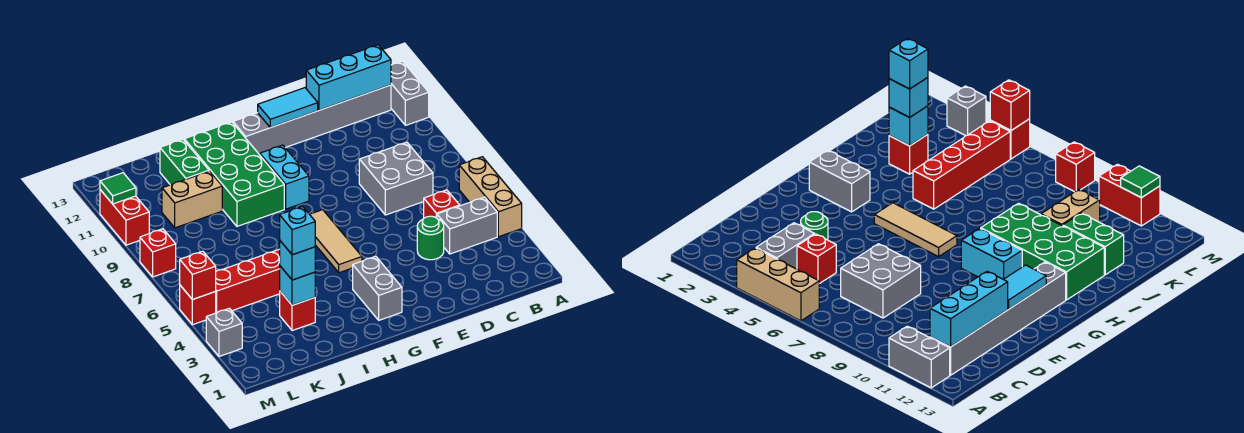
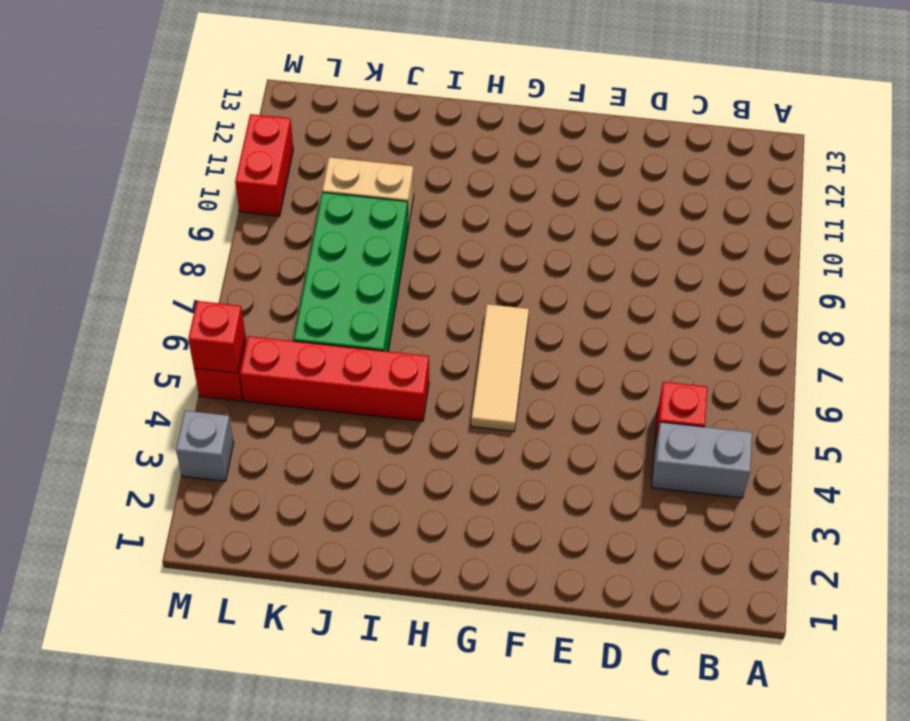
green 2x4 brick [294,192,408,351] -> green 2x4 brick moved to [184,122,284,226]
none -> tan 1x3 brick [459,157,522,237]
none -> grey 1x2 brick [391,61,429,125]
none -> grey 1x6 brick [233,85,391,155]

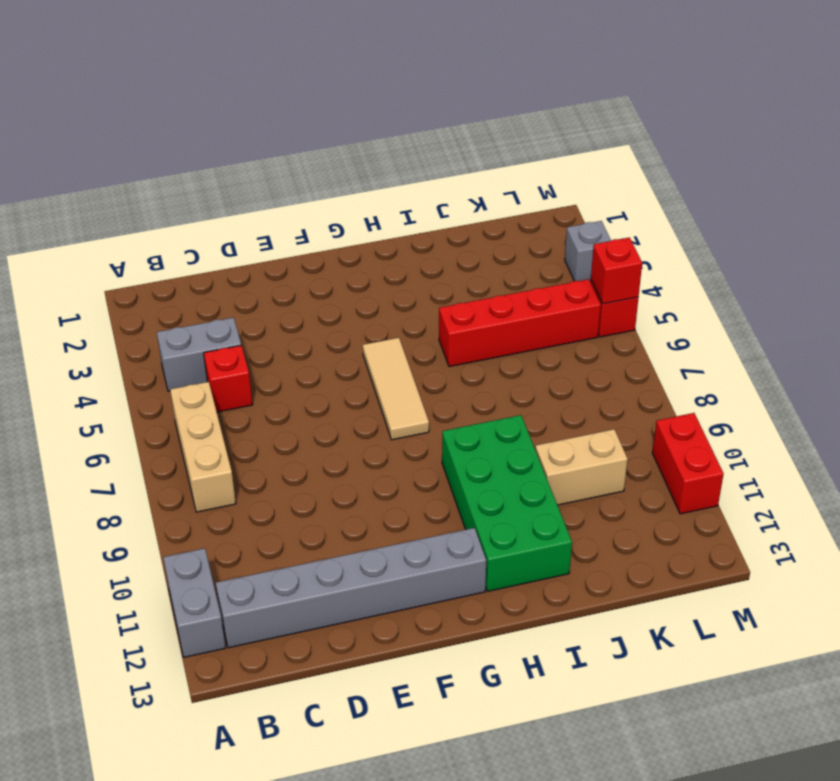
tan 1x3 brick [170,382,236,512] -> tan 1x3 brick moved to [459,157,522,237]
none -> grey 2x2 brick [359,142,433,215]
none -> green 1x1 round brick [417,216,444,260]
none -> grey 1x2 brick [353,256,402,320]

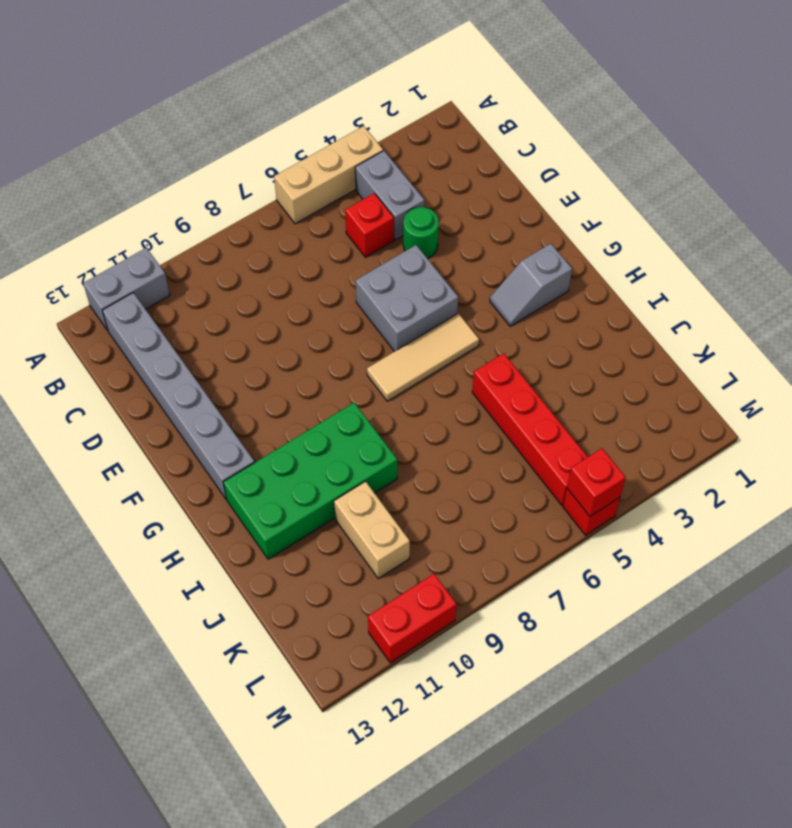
grey 2x2 brick [356,245,458,352] -> grey 2x2 brick moved to [359,142,433,215]
grey 1x2 slope [490,244,572,326] -> grey 1x2 brick [353,256,402,320]
none -> cyan 1x2 brick [260,145,309,209]
none -> red 1x1 brick [280,292,315,331]
none -> green 1x2 brick [160,139,209,185]

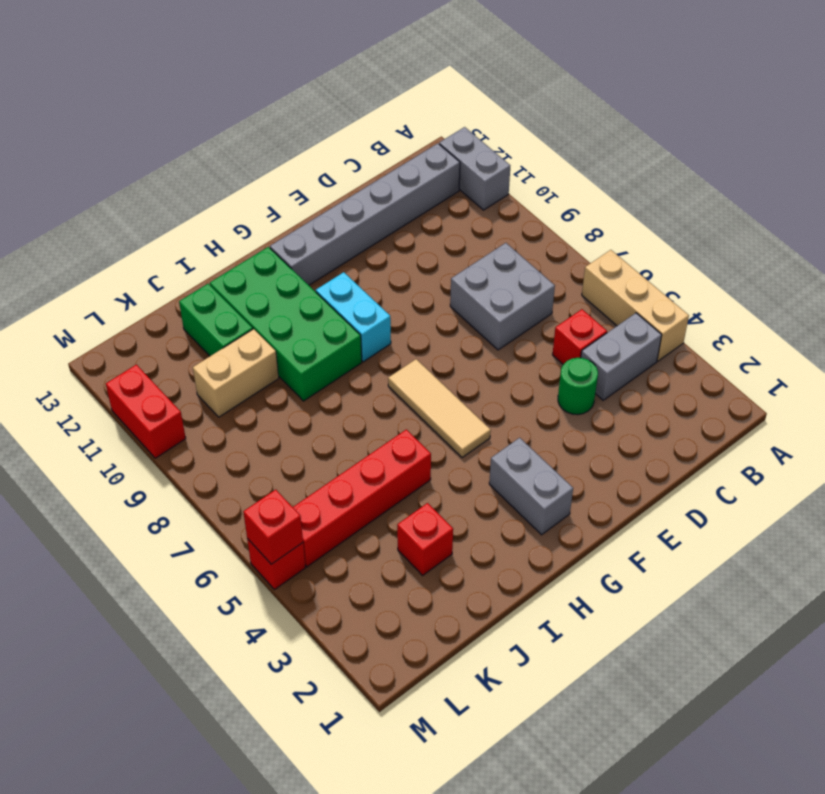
none -> grey 1x1 brick [206,308,242,356]
none -> red 1x1 brick [140,229,176,277]
none -> cyan 1x3 brick [306,45,391,110]

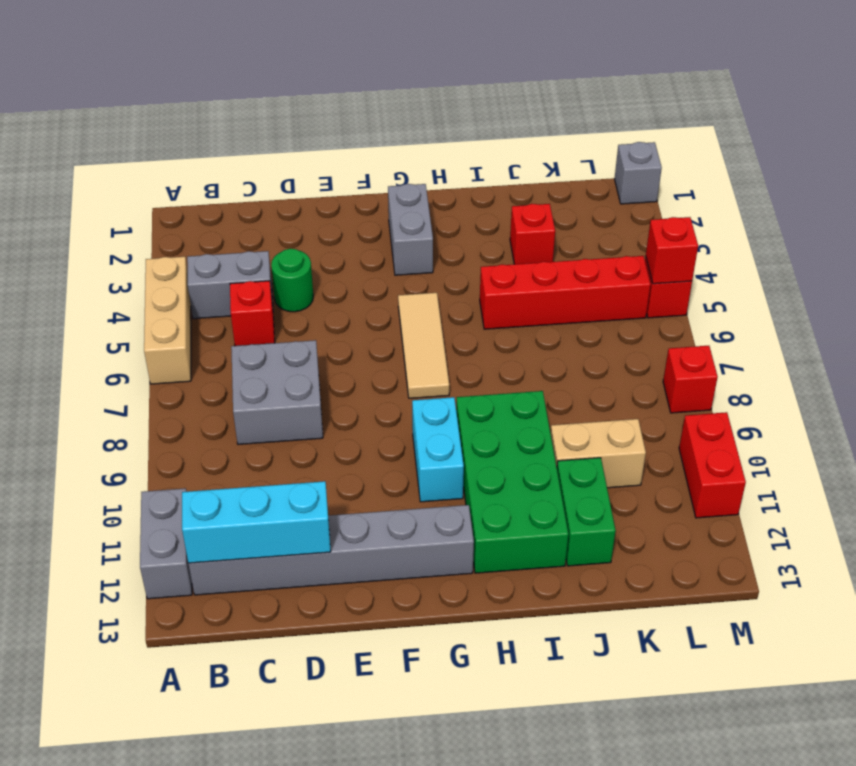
grey 1x1 brick [614,142,662,204] -> grey 1x1 brick moved to [206,308,242,356]
none -> cyan 1x2 tile [258,88,318,128]
none -> cyan 1x1 brick [280,266,315,305]
none -> green 1x1 tile [100,173,136,204]

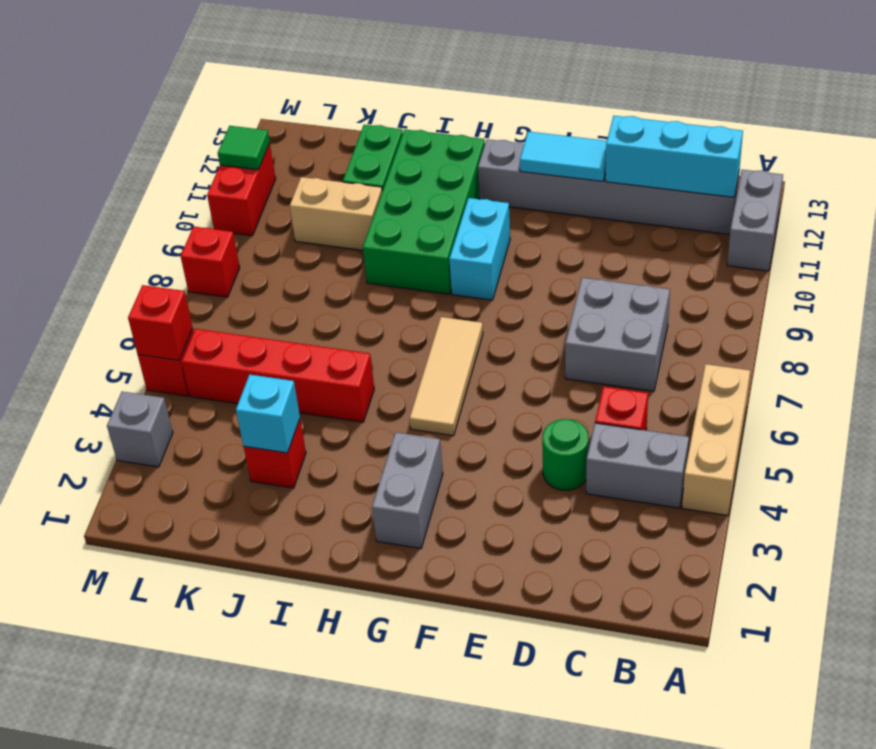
none -> cyan 1x1 brick [280,241,315,280]
none -> cyan 1x1 brick [280,207,315,255]

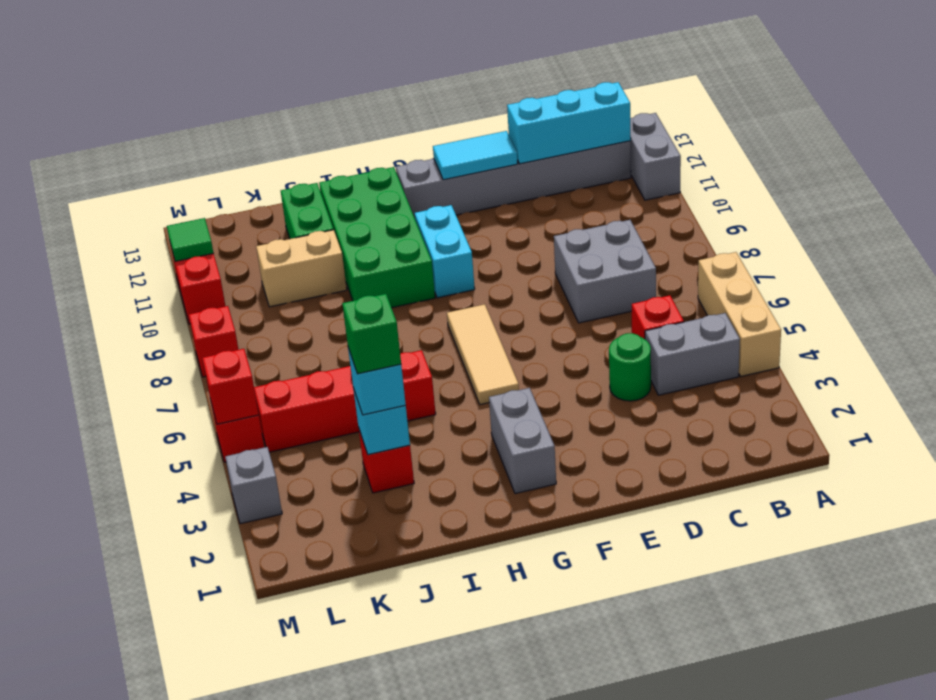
green 1x1 brick [342,294,401,374] -> cyan 1x1 brick [280,207,315,255]

